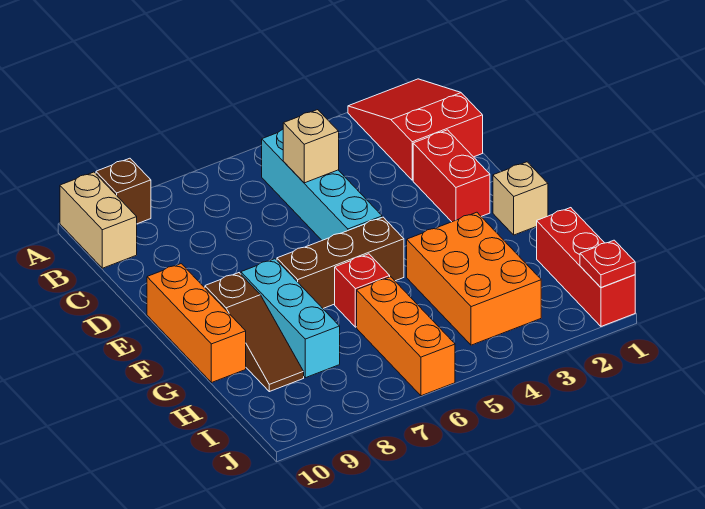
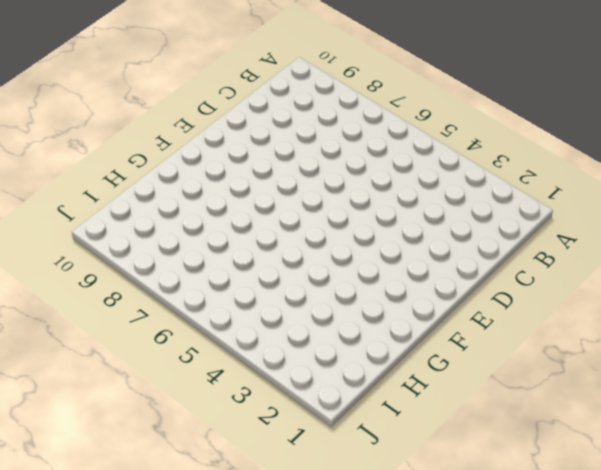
none -> red 2x3 slope [348,79,483,180]
none -> brown 1x1 brick [96,158,151,224]
none -> tan 1x2 brick [60,172,137,268]

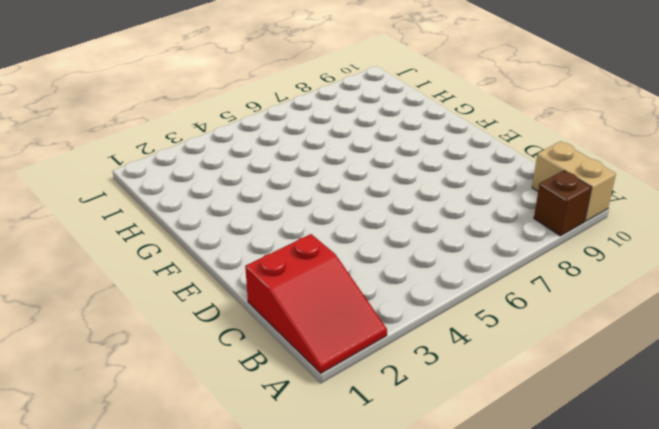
none -> cyan 1x4 brick [262,129,382,240]
none -> red 1x2 brick [413,130,490,222]
none -> orange 1x3 brick [147,264,246,383]

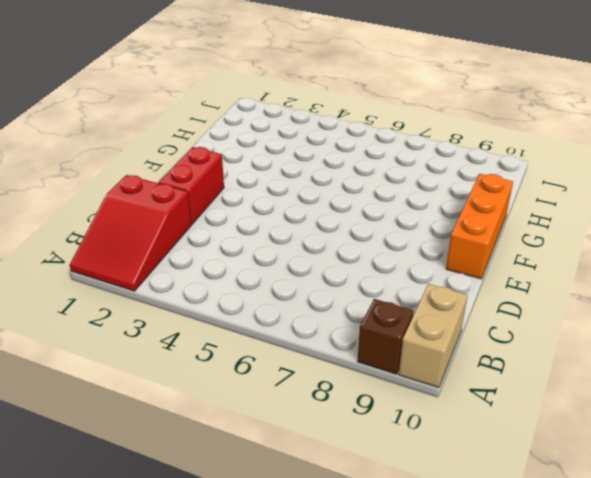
none -> cyan 1x4 brick [262,129,382,240]
none -> tan 1x1 brick [493,162,548,235]
none -> brown 1x3 brick [277,217,404,308]

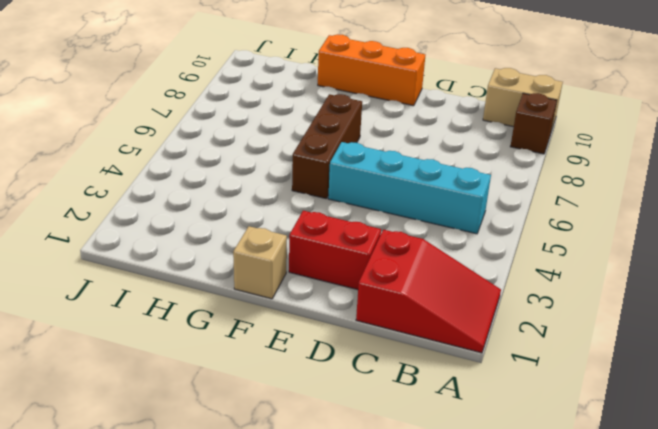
none -> cyan 1x3 brick [241,259,340,378]
none -> brown 1x3 slope [205,273,304,392]
none -> orange 2x3 brick [407,212,541,345]

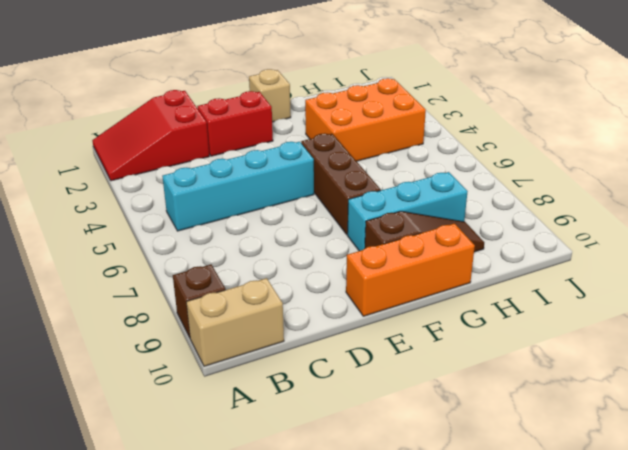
none -> red 1x1 brick [335,254,390,327]
none -> red 1x3 brick [537,208,635,326]
none -> orange 1x3 brick [357,277,455,396]

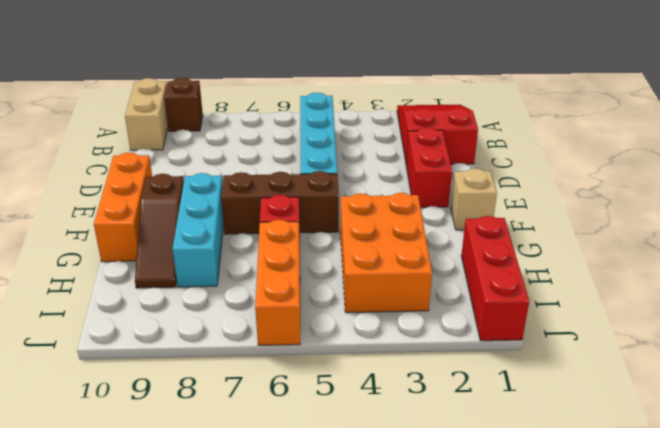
none -> tan 1x1 brick [283,110,339,183]
none -> red 1x1 plate [580,240,635,287]

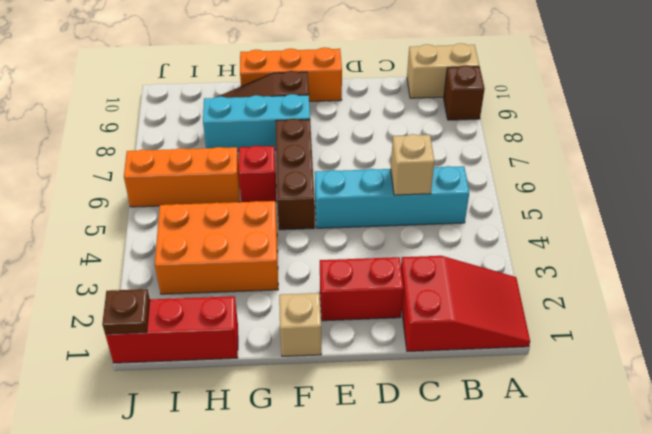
brown 1x1 plate [102,289,150,334] -> red 1x1 plate [580,240,635,287]

